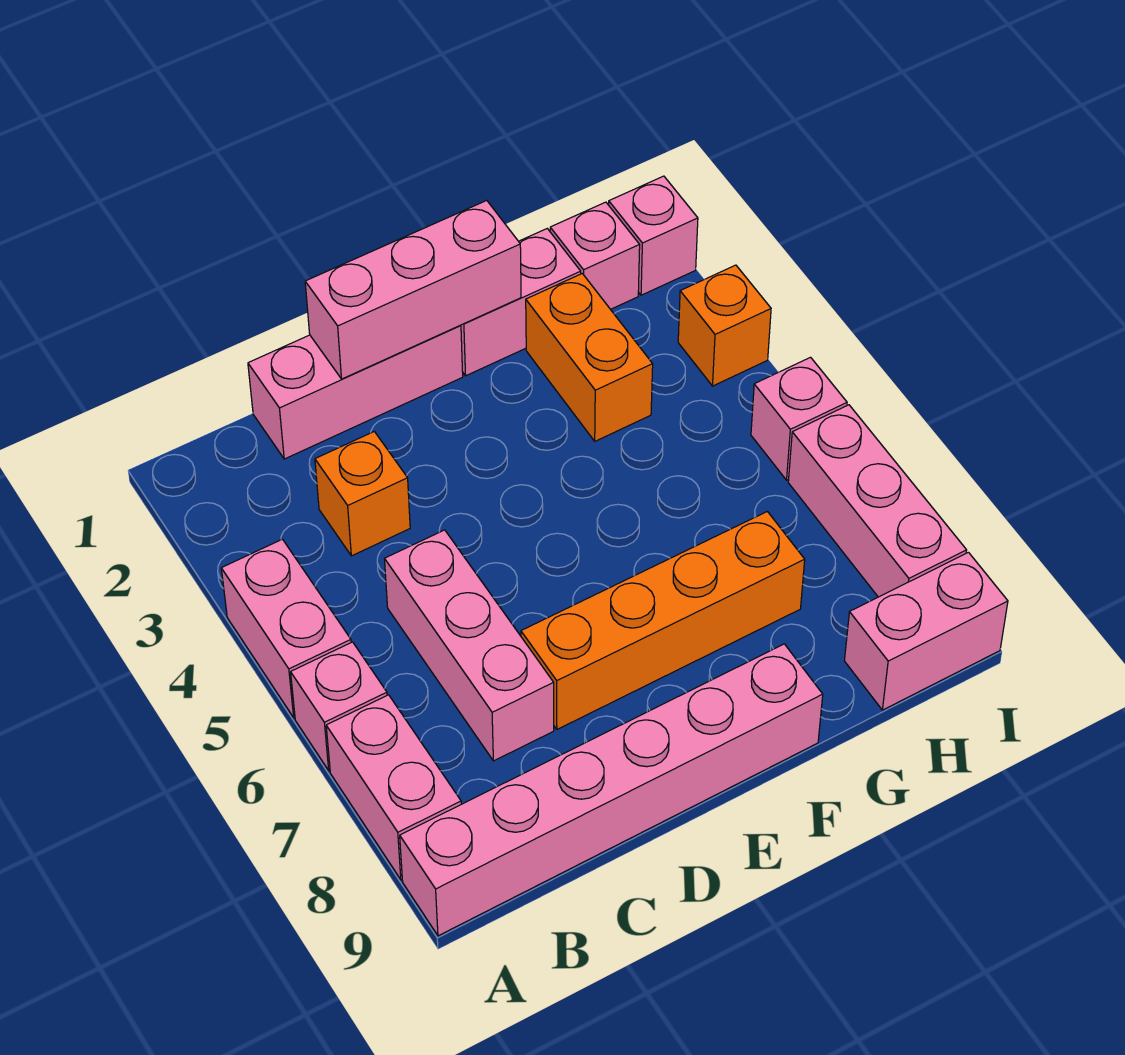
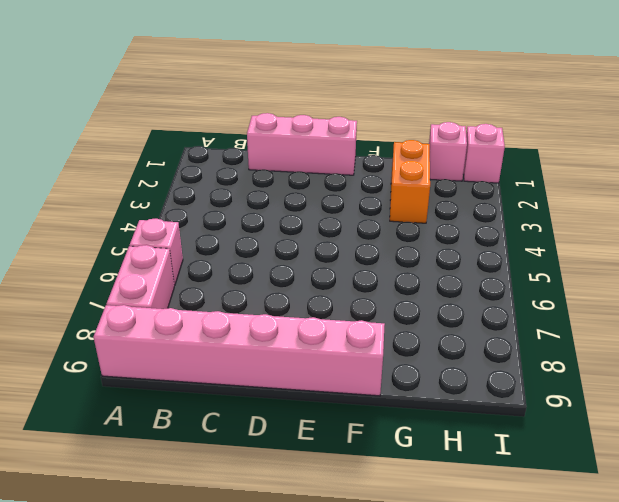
none -> pink 1x2 brick [221,539,351,718]
none -> orange 1x1 brick [315,432,410,556]
none -> pink 1x3 brick [385,530,554,761]

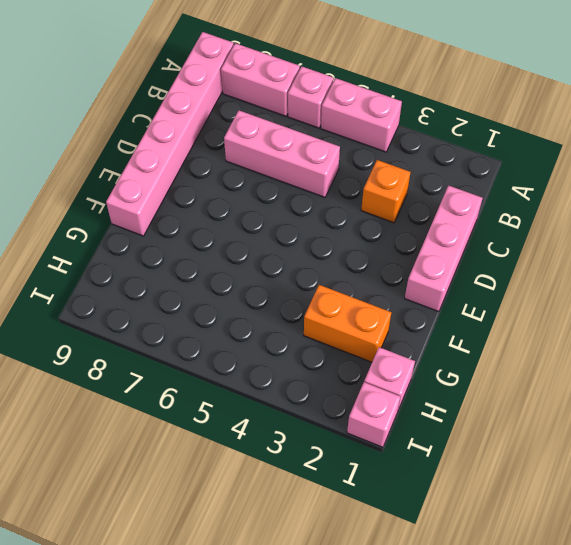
none -> orange 1x4 brick [521,512,805,729]
none -> pink 1x2 brick [461,229,581,376]
none -> pink 1x2 brick [844,552,1008,710]

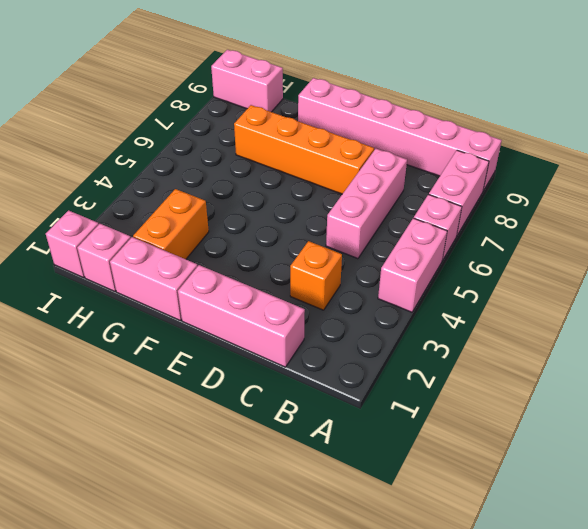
none -> orange 1x1 brick [678,265,771,386]
none -> pink 1x1 brick [751,357,847,480]
none -> pink 1x3 brick [788,405,967,597]

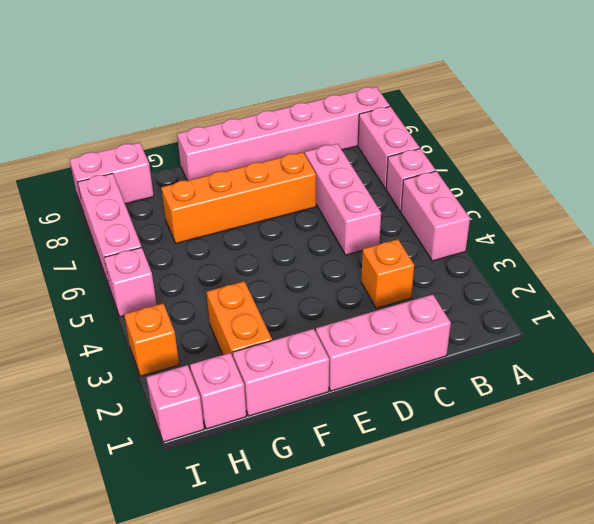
none -> pink 1x3 brick [305,201,521,379]

